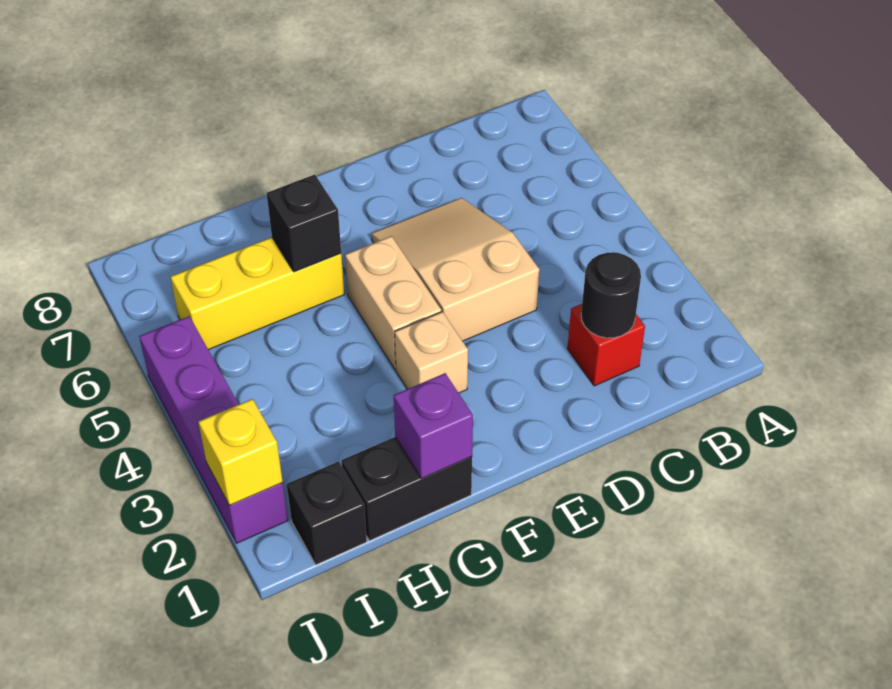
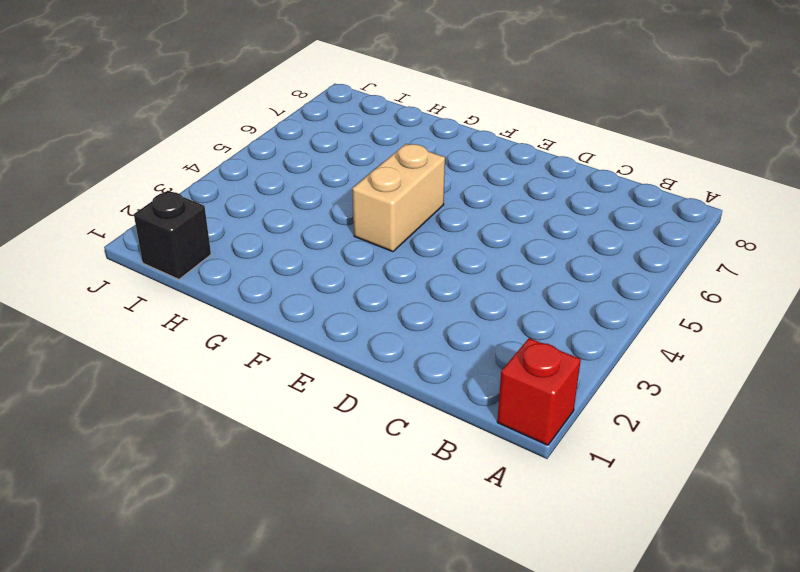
red 1x1 brick [497,338,581,445] -> red 1x1 brick moved to [567,304,645,386]
none -> tan 2x3 slope [372,198,539,341]
none -> tan 1x1 brick [395,312,468,393]
none -> black 1x2 brick [342,437,472,541]

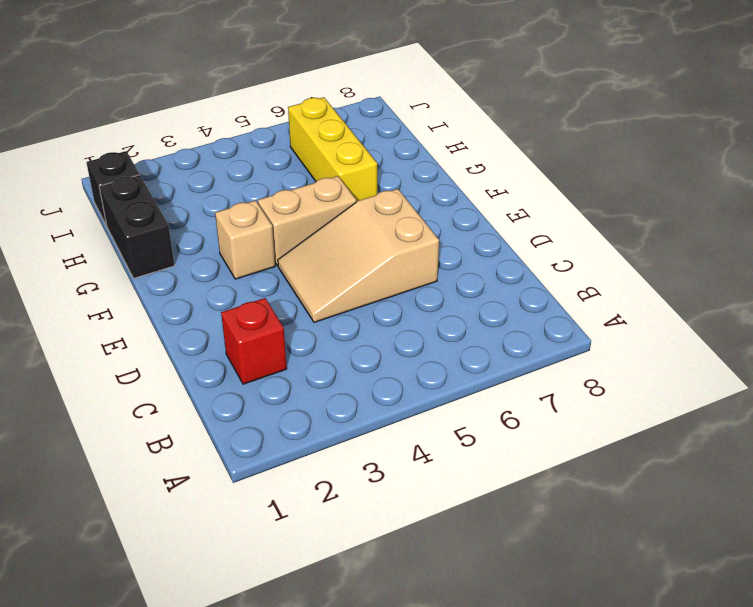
tan 2x3 slope [278,189,439,322] -> tan 2x3 slope turned to [372,198,539,341]
none -> purple 1x4 brick [139,316,288,543]
none -> black 1x1 round brick [581,252,641,338]
none -> purple 1x1 brick [394,373,473,479]

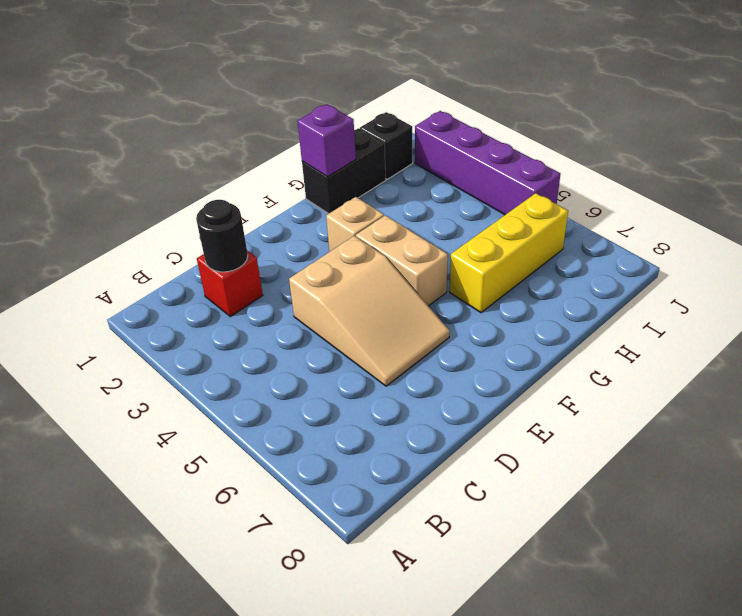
none -> black 1x1 brick [267,175,341,272]
none -> yellow 1x1 brick [198,399,283,506]

